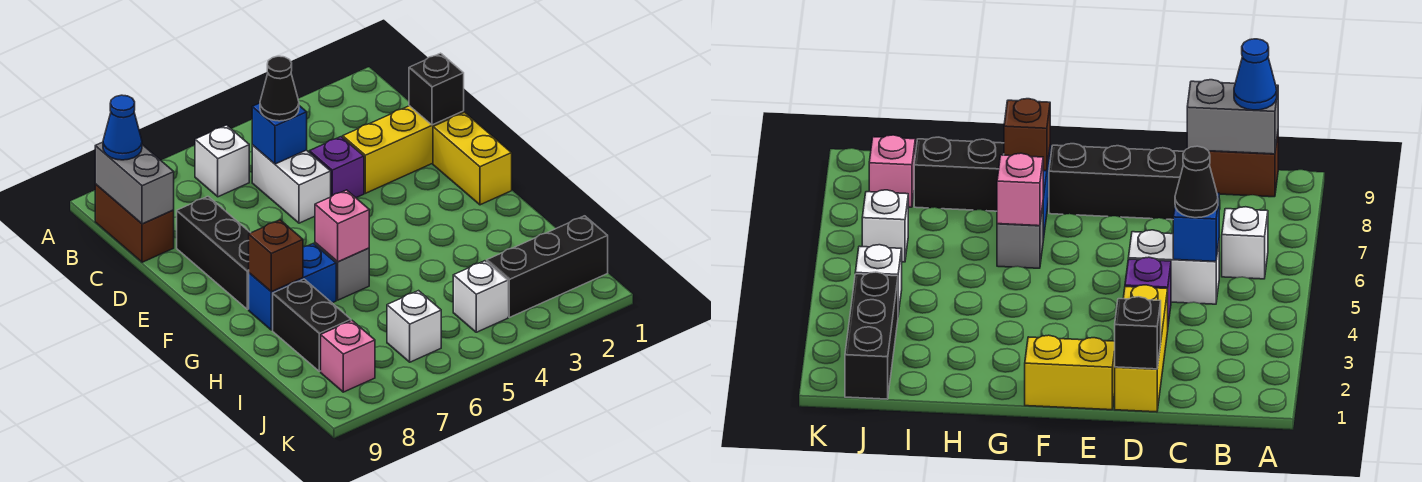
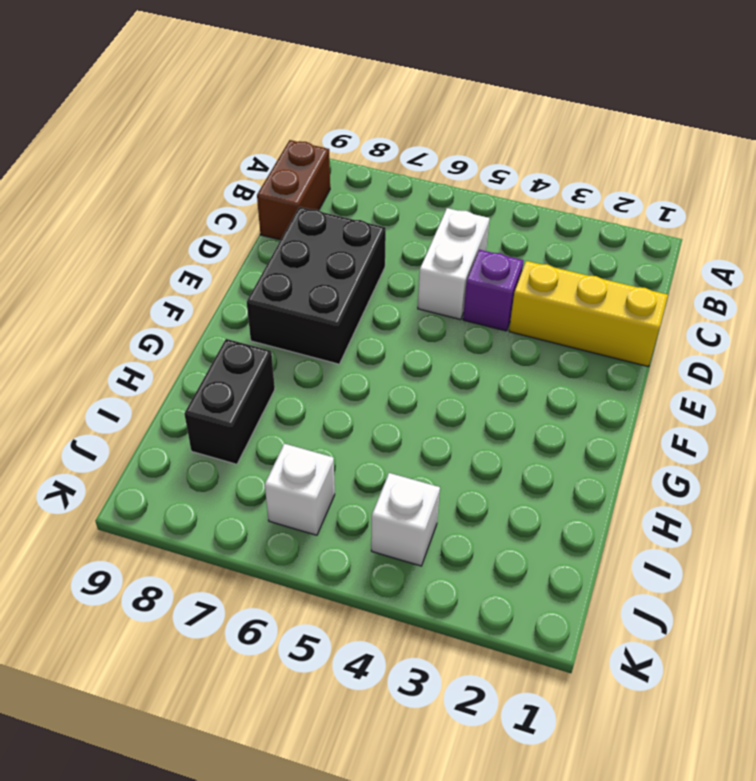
black 2x3 brick [247,207,386,364] -> black 1x3 brick [177,197,250,309]
none -> white 1x1 brick [195,125,249,197]
none -> yellow 1x2 brick [433,112,512,205]
none -> grey 1x1 brick [315,243,369,300]

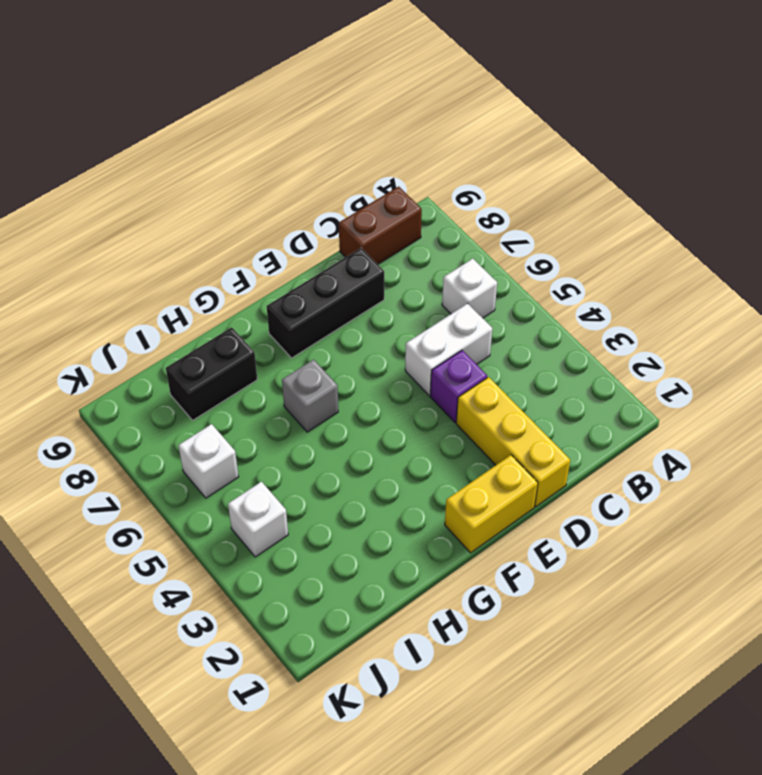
none -> blue 1x2 brick [249,243,336,330]
none -> black 1x3 brick [487,216,608,317]
none -> pink 1x1 brick [321,321,375,392]

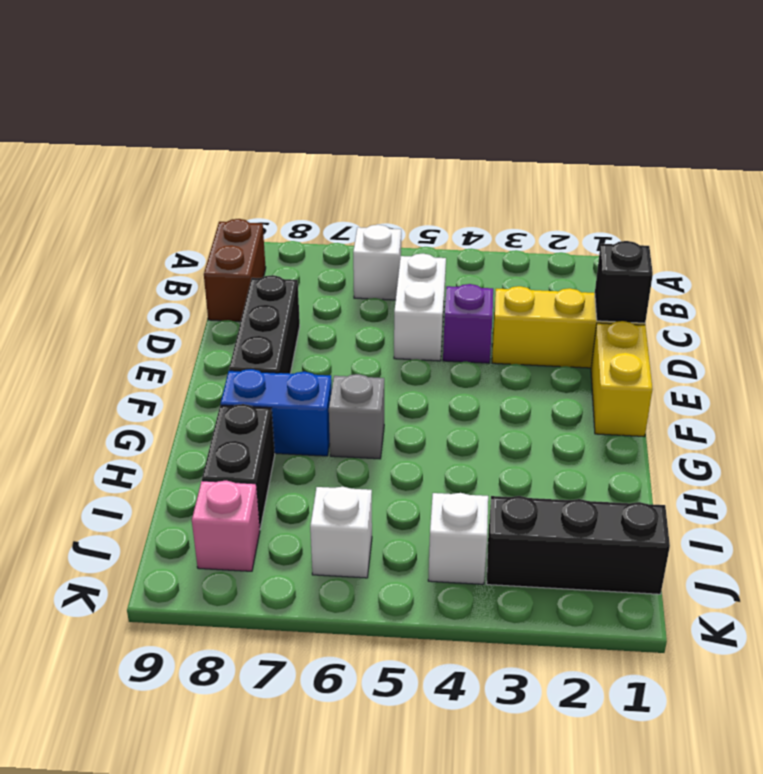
none -> grey 1x2 brick [95,142,174,224]
none -> blue 1x1 brick [252,103,307,164]
none -> pink 1x1 brick [315,190,369,262]

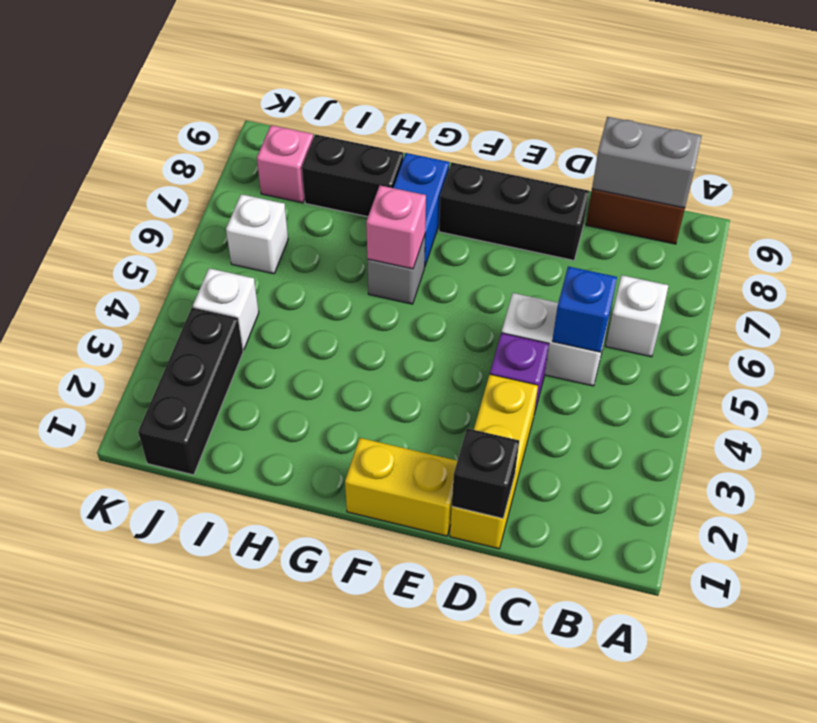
none -> brown 1x1 brick [249,220,303,292]
none -> blue 1x1 cone [103,95,142,160]
none -> black 1x1 cone [260,56,299,121]

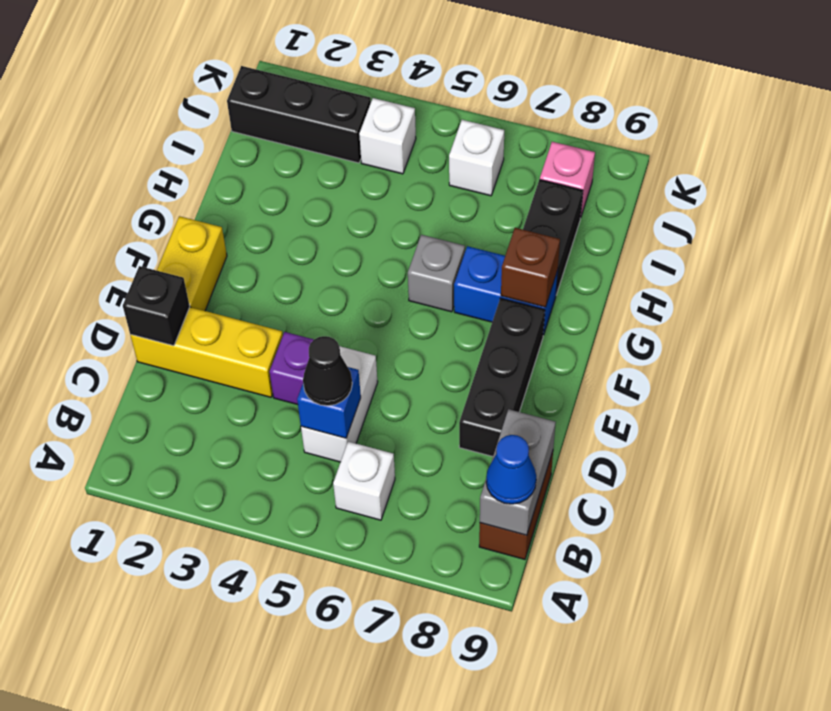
none -> pink 1x1 brick [315,190,369,262]

